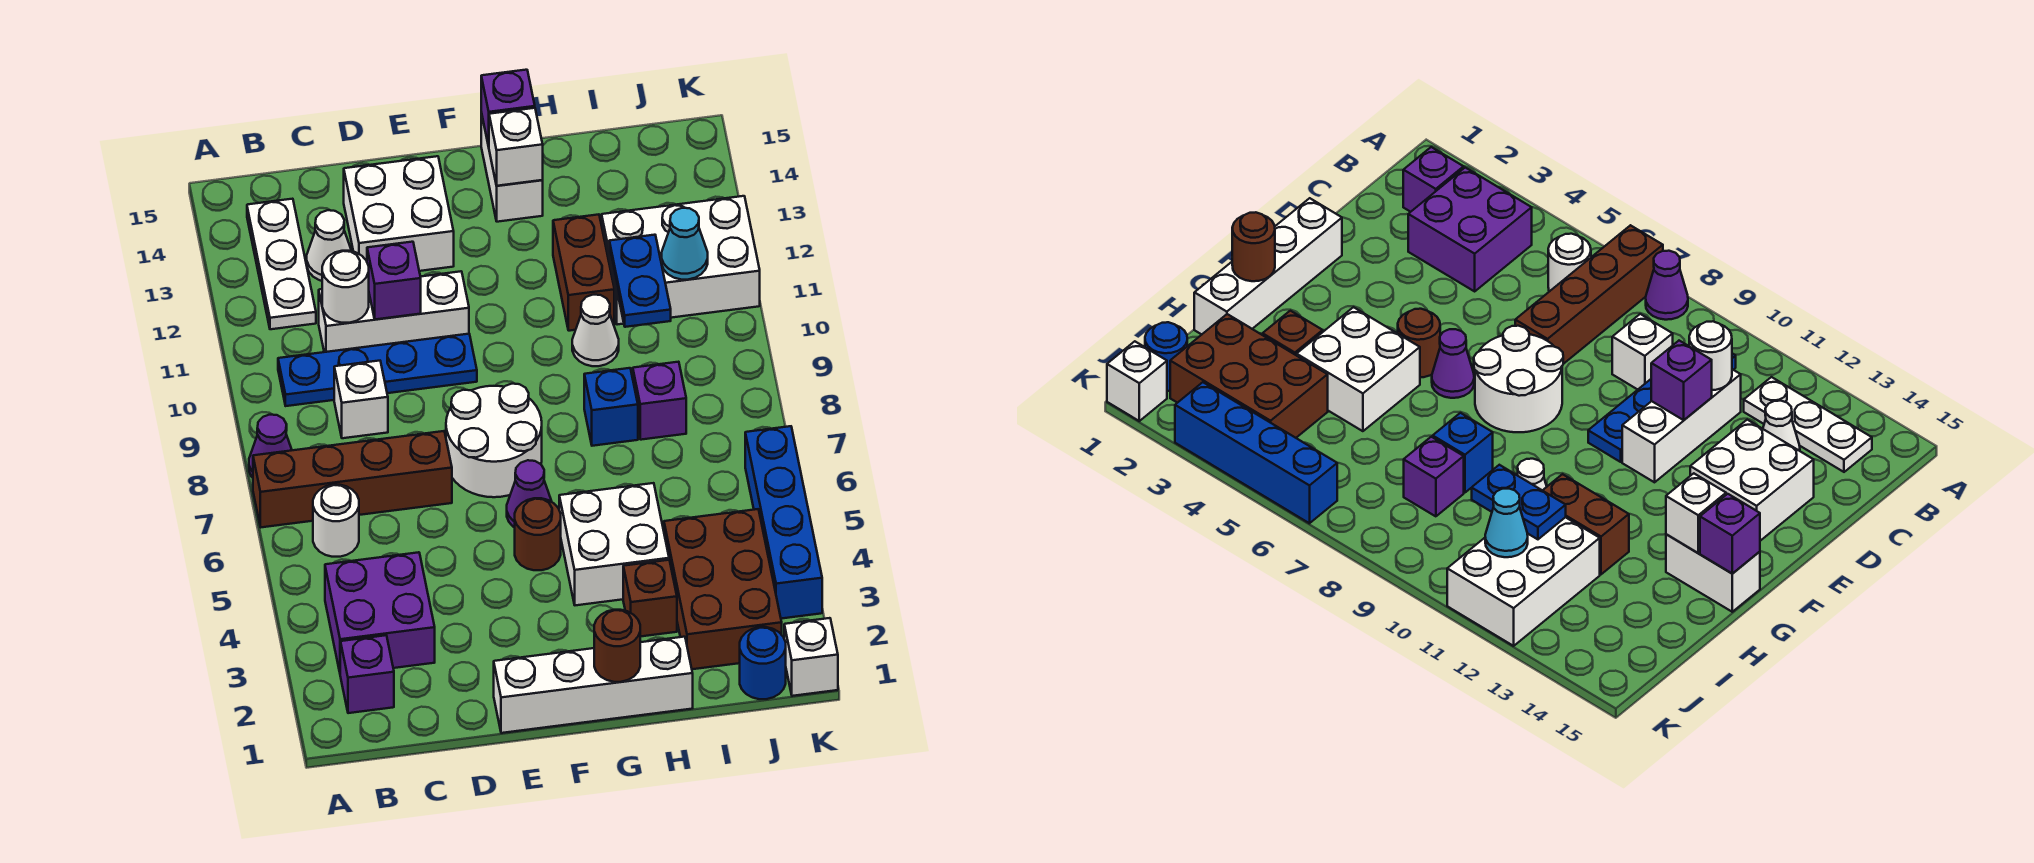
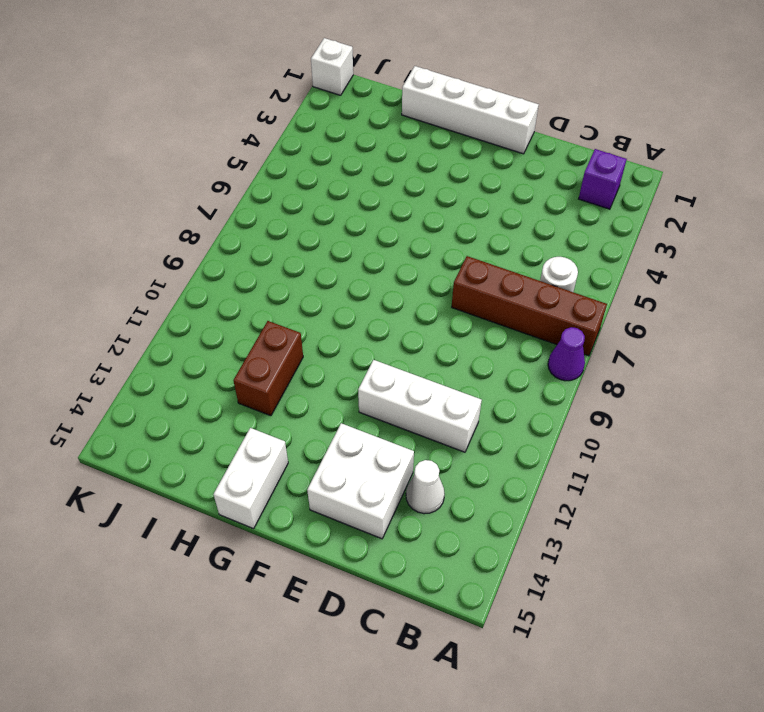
none -> purple 2x2 brick [325,552,435,672]
none -> blue 1x4 plate [278,334,477,406]
none -> white 1x3 plate [247,199,316,329]
none -> white 1x1 brick [334,361,388,438]

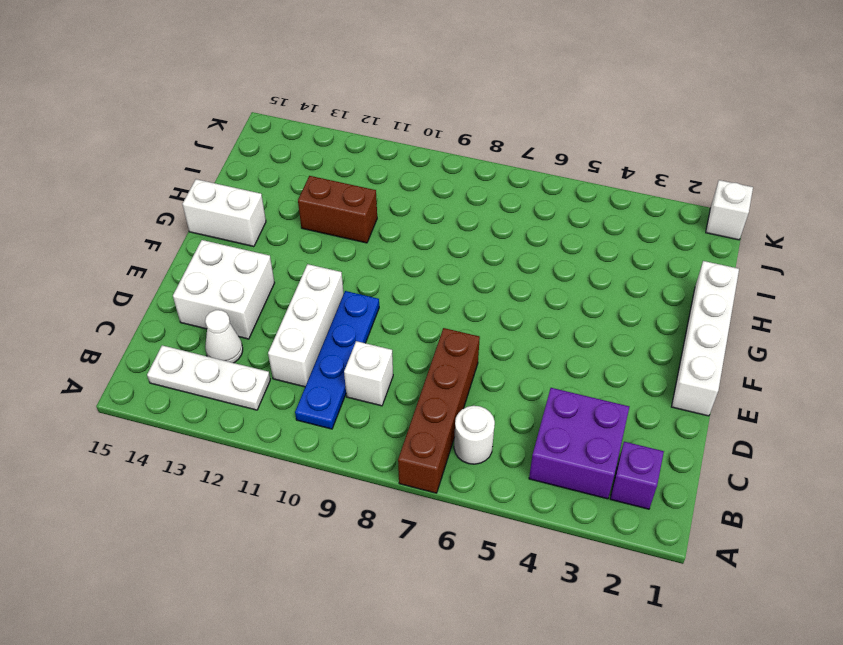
none -> purple 1x1 cone [249,415,292,478]
none -> white 2x2 round brick [446,384,542,497]
none -> brown 1x1 round brick [515,498,561,570]
none -> purple 1x1 cone [507,460,552,528]

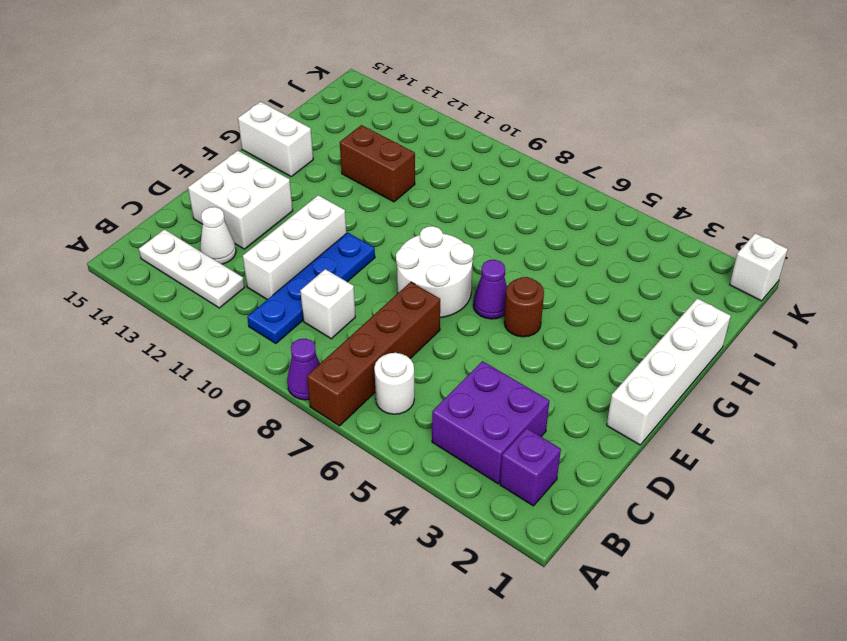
none -> white 2x2 brick [559,483,669,605]
none -> brown 1x1 brick [623,560,677,637]
none -> blue 1x1 brick [584,368,638,446]
none -> white 1x1 cone [572,295,619,366]

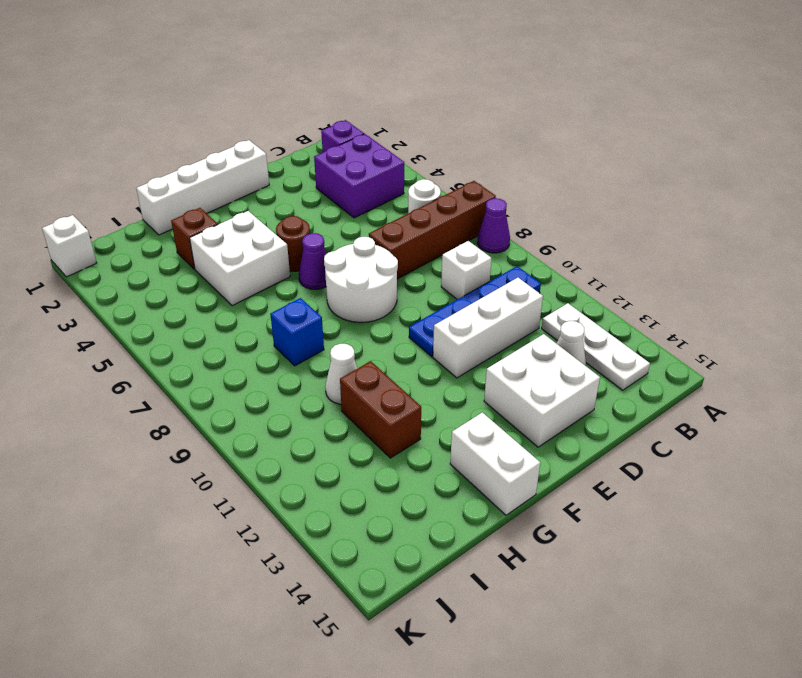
none -> brown 2x3 brick [664,509,782,669]
none -> purple 1x1 brick [633,362,686,440]
none -> white 2x3 brick [602,196,760,325]
none -> blue 1x1 round brick [740,627,786,699]

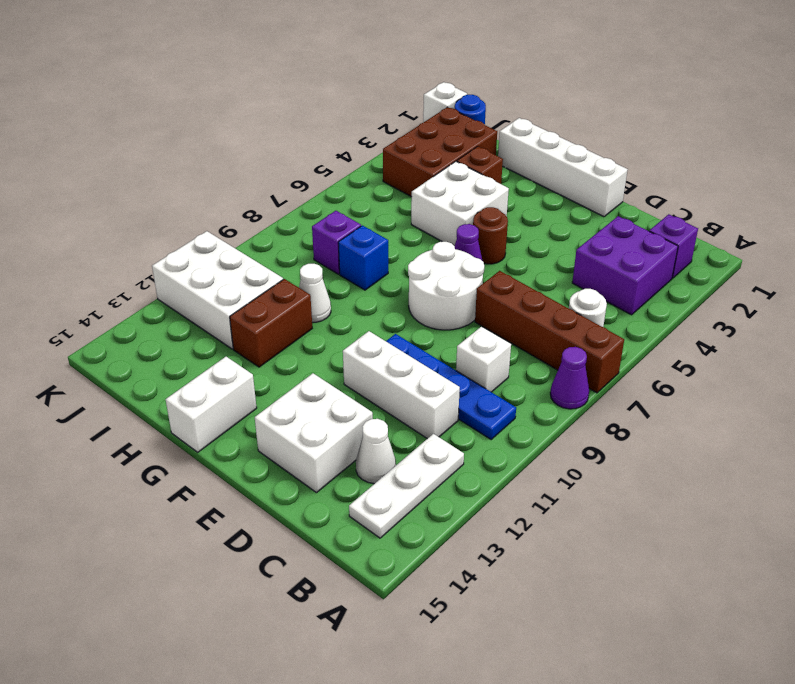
none -> blue 1x4 brick [745,426,822,619]
none -> white 1x1 round brick [322,251,369,323]
none -> purple 1x1 brick [367,242,421,319]
none -> brown 1x1 round brick [594,610,640,682]

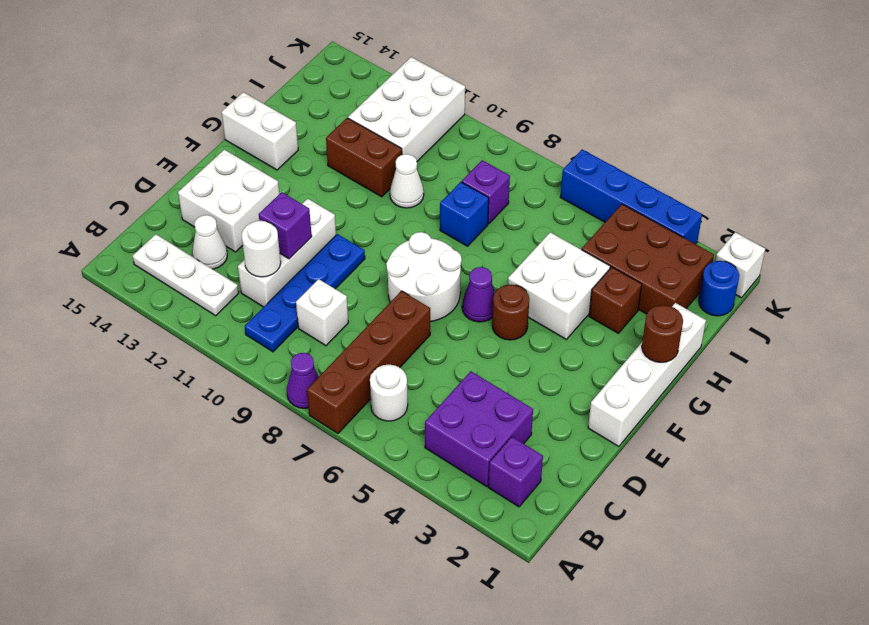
none -> white 1x1 brick [489,108,543,186]
none -> purple 1x1 brick [481,70,535,147]
none -> blue 1x2 plate [609,235,671,327]
none -> cyan 1x1 cone [662,208,708,280]

